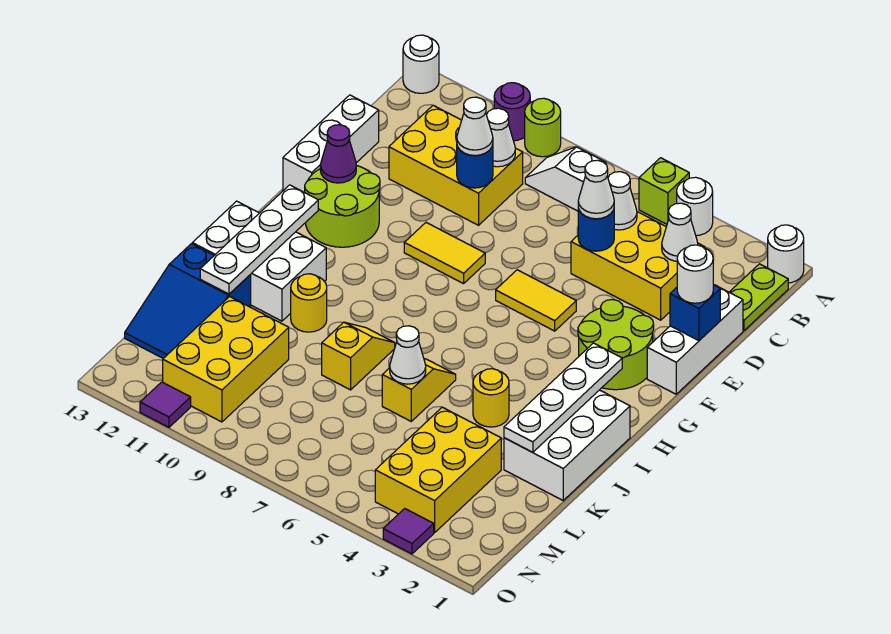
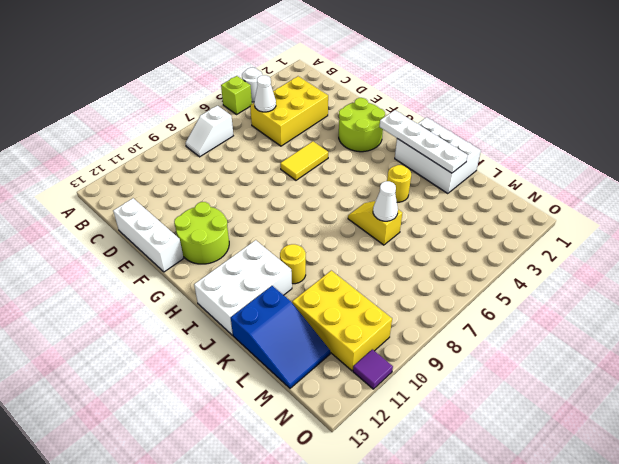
none -> white 1x1 round brick [768,225,804,283]
none -> lime 1x1 round brick [525,98,561,157]
none -> purple 1x1 round brick [494,83,530,141]
none -> white 1x1 round brick [403,35,439,93]

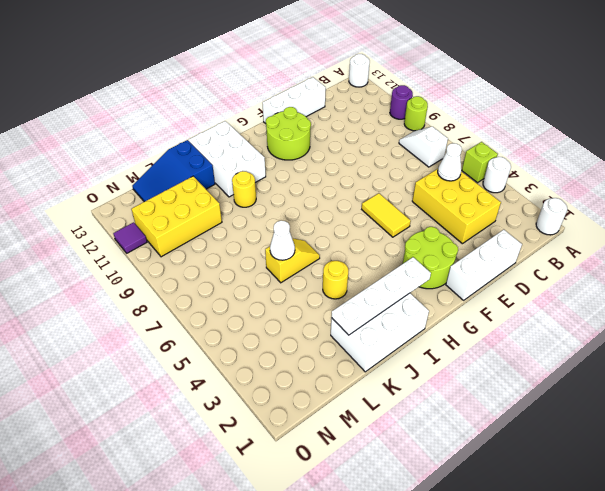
none -> lime 1x2 plate [729,264,788,330]
none -> yellow 2x3 brick [389,105,523,225]
none -> yellow 1x2 tile [404,223,485,284]
none -> yellow 1x2 slope [322,322,395,390]

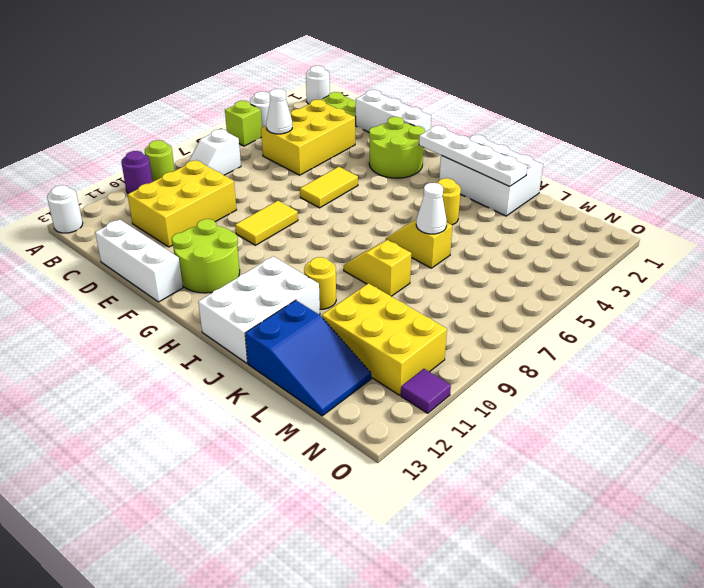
none -> yellow 2x3 brick [375,407,501,533]
none -> purple 1x1 tile [383,509,434,554]
none -> white 1x1 cone [662,203,698,261]
none -> white 1x1 cone [486,108,515,167]

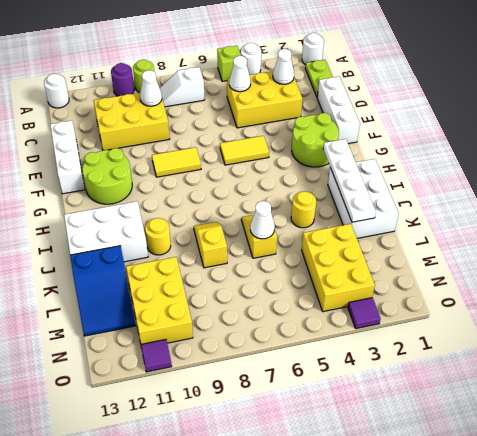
none -> blue 1x1 round brick [578,208,614,251]
none -> blue 1x1 round brick [457,145,493,188]
none -> blue 1x1 brick [670,285,720,341]
none -> purple 1x1 cone [320,125,356,183]

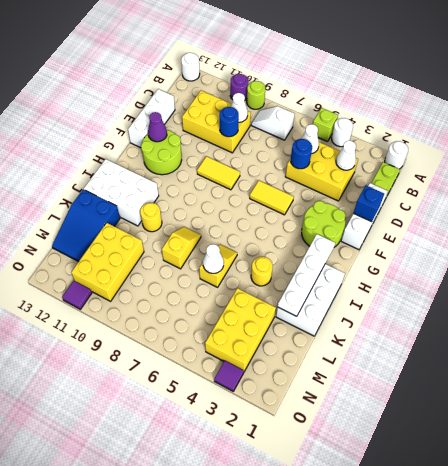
none -> white 1x4 plate [200,185,318,294]
none -> white 1x1 cone [578,160,614,219]
none -> white 1x1 cone [457,97,493,156]
none -> white 1x1 round brick [677,245,713,303]

